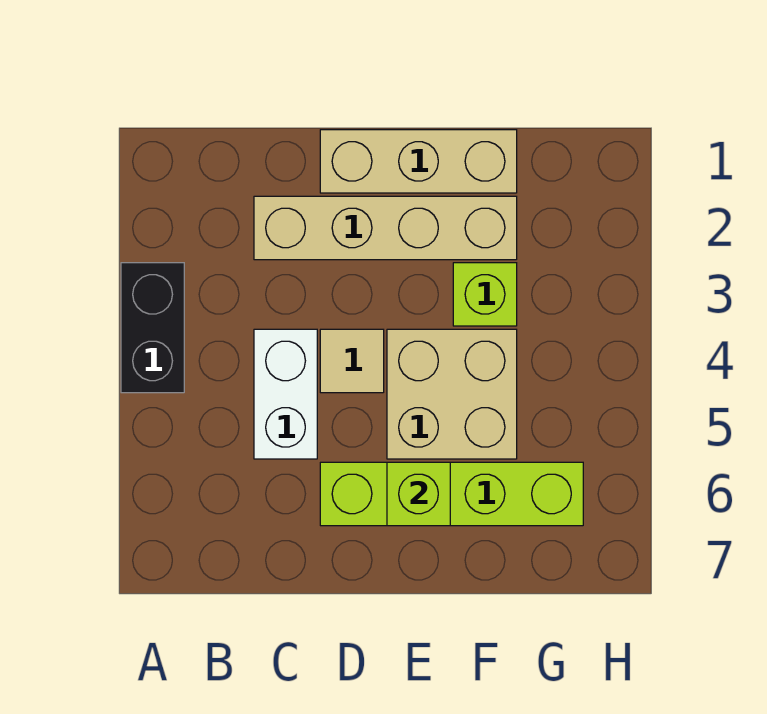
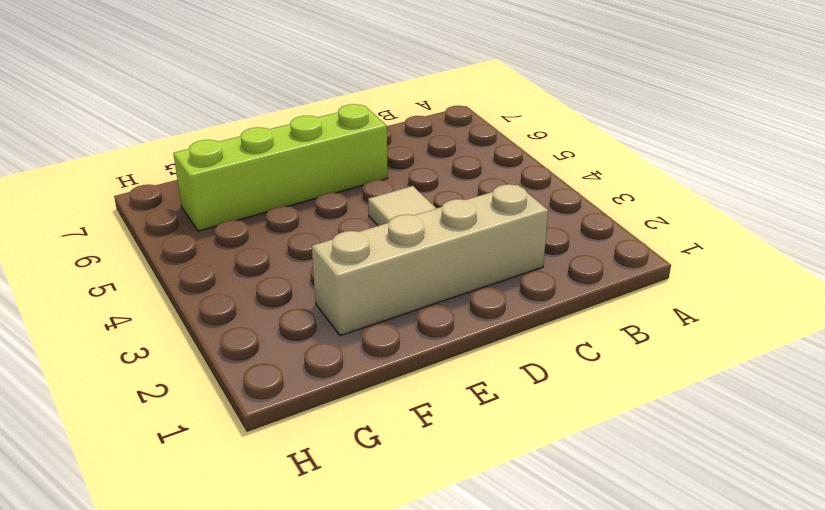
none -> black 1x2 brick [121,263,184,393]
none -> white 1x2 brick [254,329,317,459]

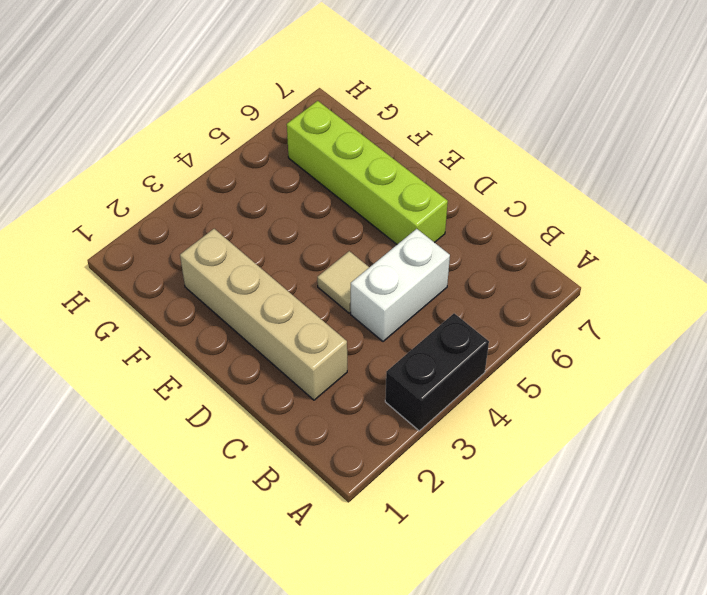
none -> tan 1x3 brick [320,130,517,193]
none -> tan 2x2 brick [387,329,517,459]

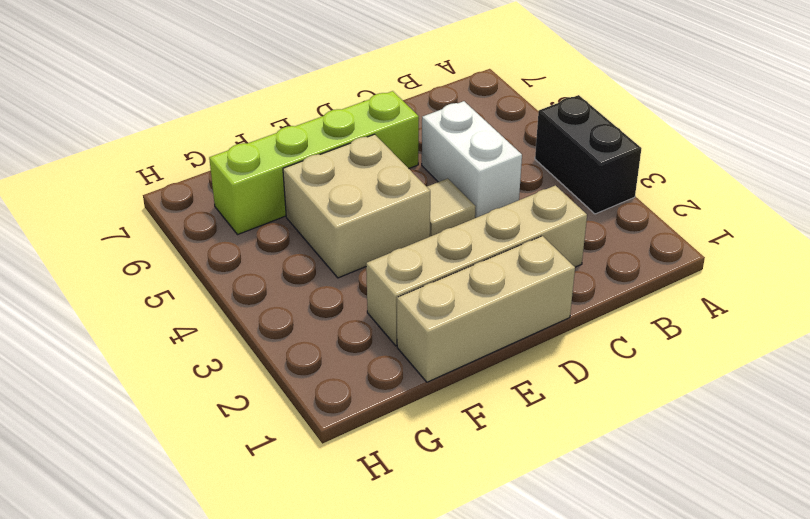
none -> lime 1x1 brick [453,263,517,326]
none -> lime 1x1 brick [387,462,450,526]

